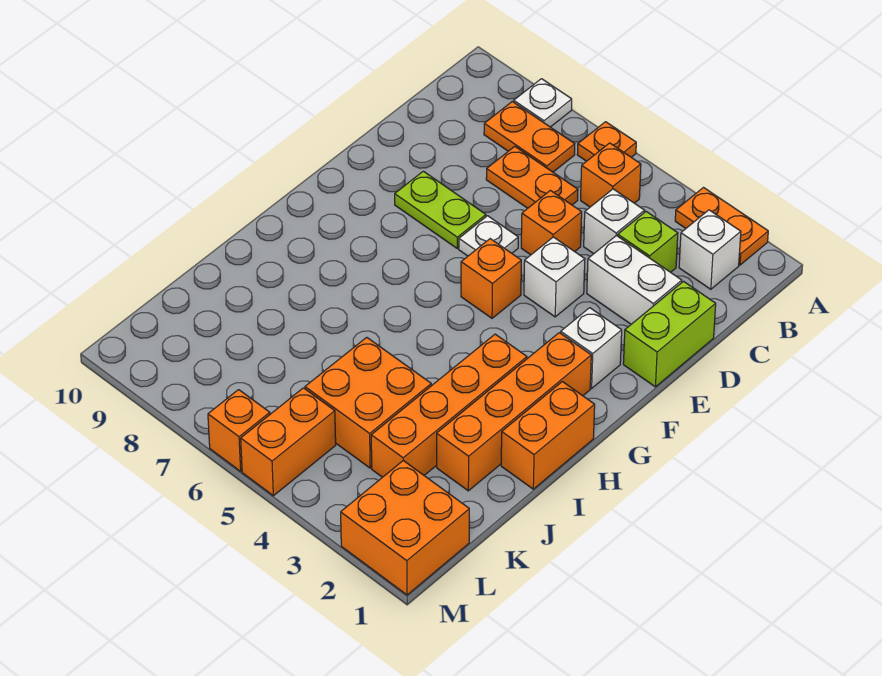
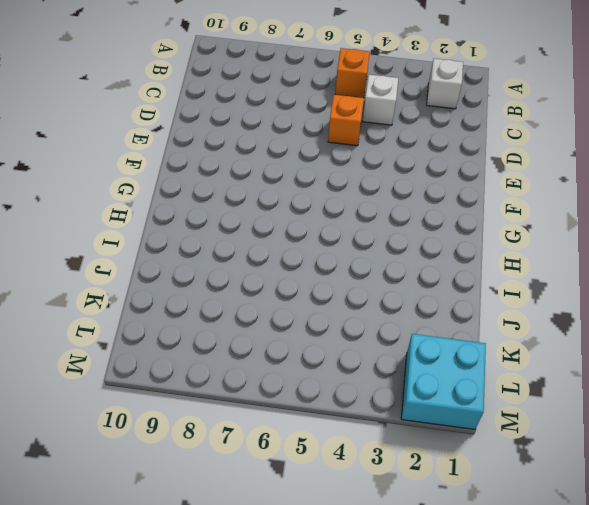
cyan 2x2 brick [401,334,486,429] -> orange 2x2 brick [341,461,469,595]
none -> orange 1x2 plate [675,188,768,265]
none -> orange 1x1 plate [577,122,636,161]
none -> white 1x1 plate [514,79,572,127]

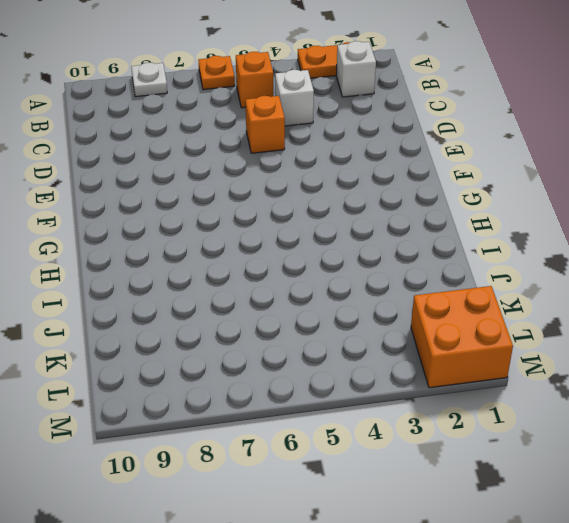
none -> orange 1x2 plate [484,102,575,172]
none -> lime 1x1 brick [618,212,678,272]
none -> orange 1x2 plate [486,146,578,208]

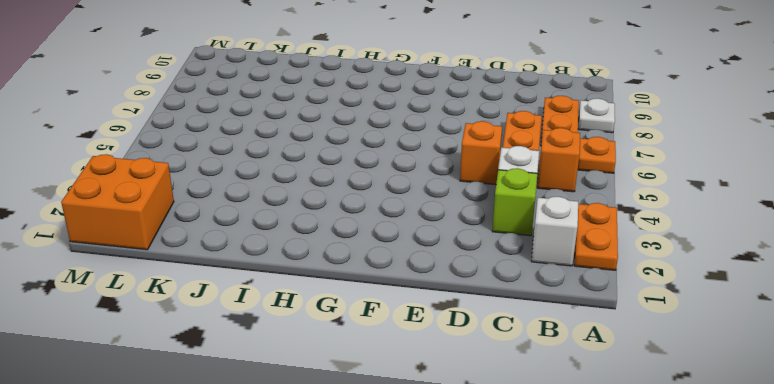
none -> lime 1x2 brick [623,281,716,387]
none -> white 1x2 brick [587,235,682,324]
none -> white 1x1 brick [524,237,585,317]

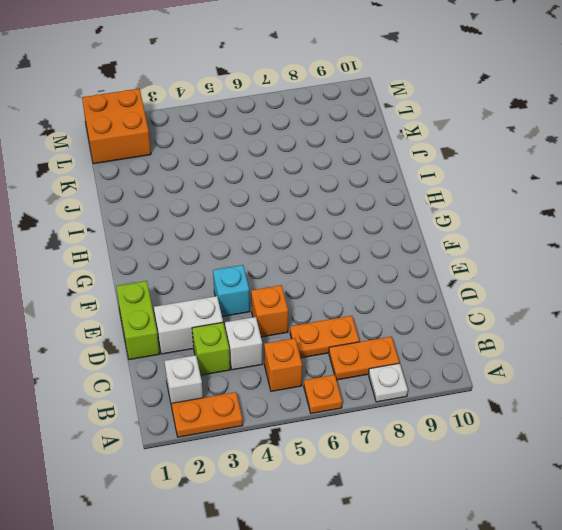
cyan 1x1 brick [213,265,250,316] -> white 1x1 brick [524,237,585,317]
none -> white 1x1 plate [459,216,518,256]
none -> lime 1x2 plate [395,171,486,248]
none -> white 1x1 brick [561,308,622,388]

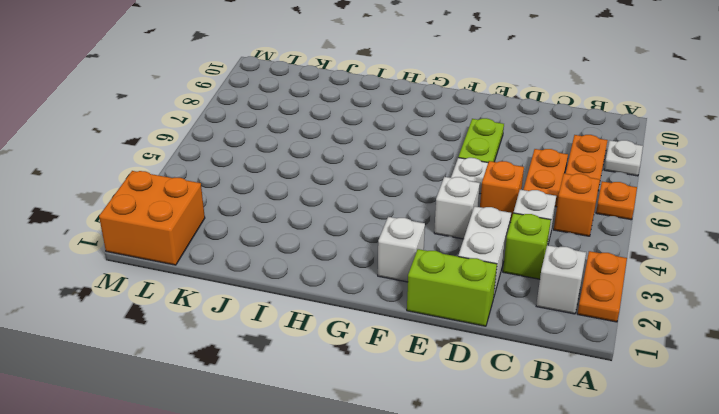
none -> orange 1x1 brick [461,239,521,318]
none -> orange 1x4 brick [437,333,591,491]
none -> orange 1x2 brick [501,382,595,489]

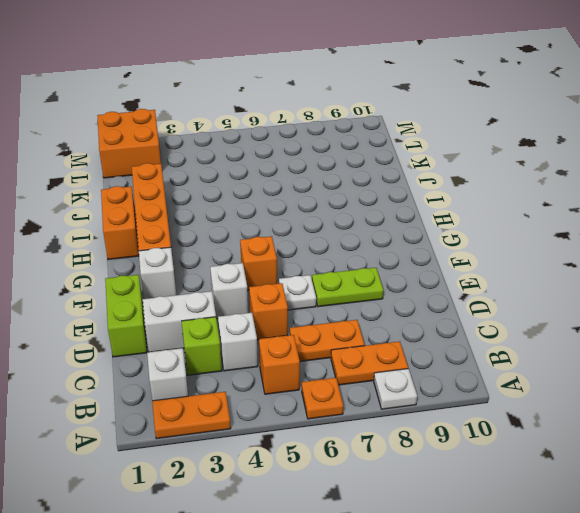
none -> orange 1x4 brick [371,334,527,477]
none -> orange 2x2 brick [305,337,431,468]
none -> orange 1x2 brick [241,388,336,496]

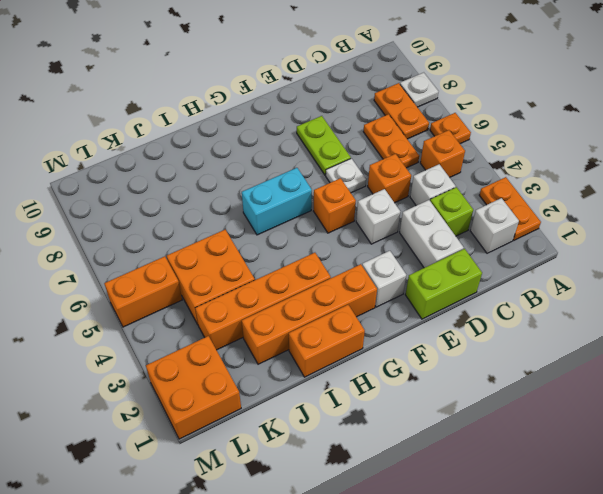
cyan 1x2 brick [242,168,312,235] -> none
none -> orange 1x1 brick [208,390,270,471]

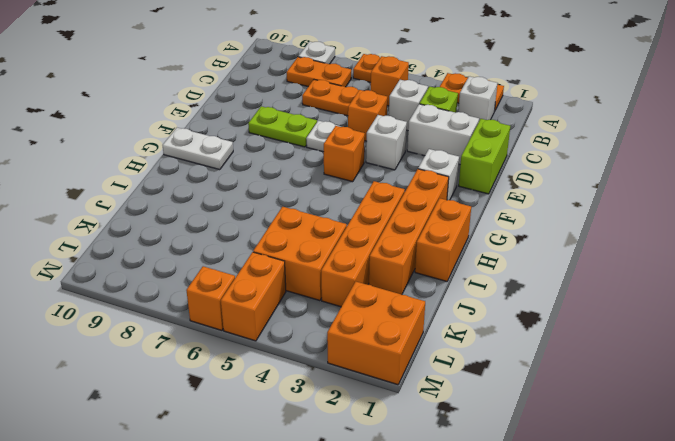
white 1x2 plate [163,128,233,170] -> none

